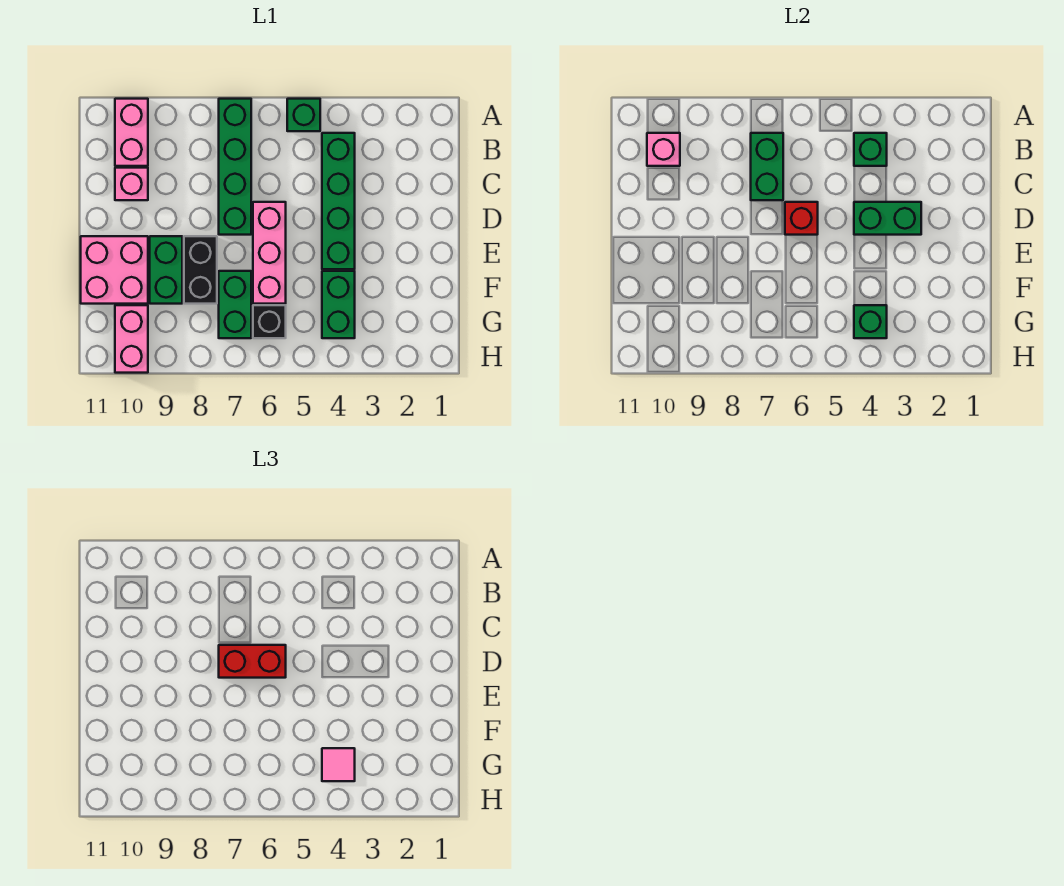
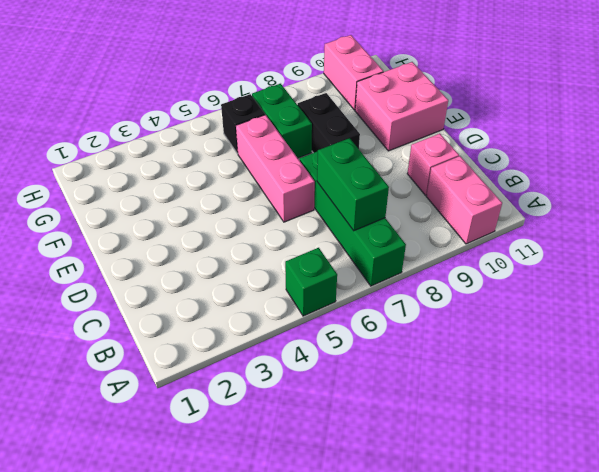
none -> green 1x4 brick [322,133,355,269]
none -> green 1x2 brick [150,236,182,304]
none -> green 1x2 brick [322,271,355,338]

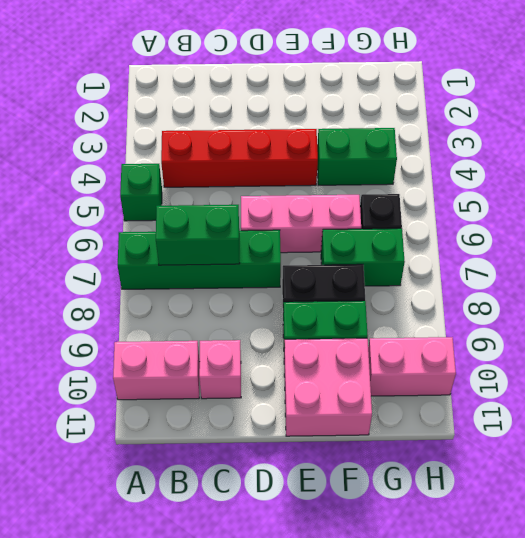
red 1x4 brick [161,129,318,187] -> green 1x4 brick [322,133,355,269]
none -> green 1x1 brick [854,133,887,166]
none -> pink 1x1 brick [647,133,680,166]
none -> green 1x2 brick [854,202,921,235]

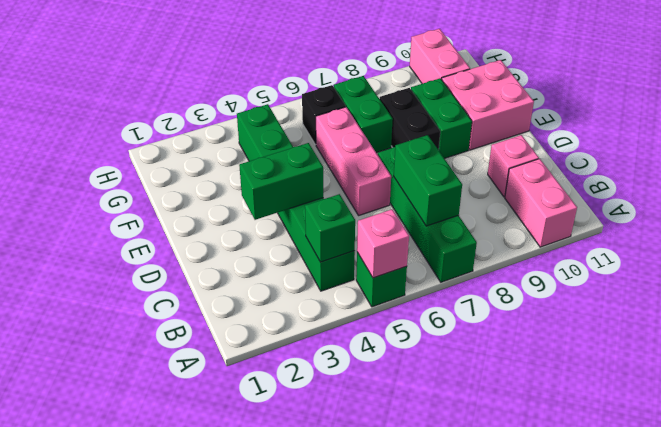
pink 1x1 brick [357,209,409,278] -> pink 1x1 brick moved to [647,133,680,166]
none -> red 1x1 brick [785,202,818,235]
none -> green 1x1 brick [854,305,887,338]
none -> red 1x2 brick [219,645,286,678]

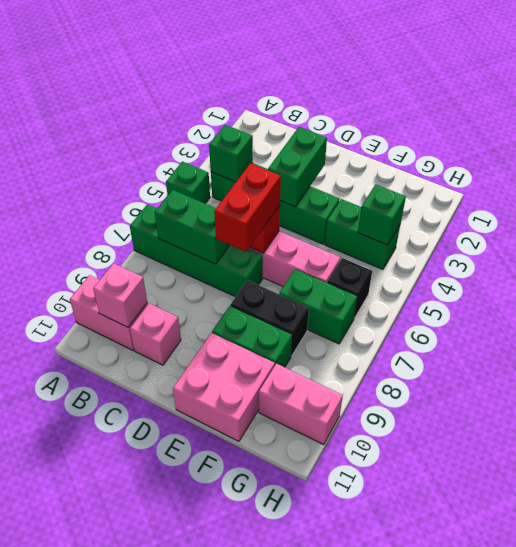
none -> pink 1x1 tile [322,748,355,781]

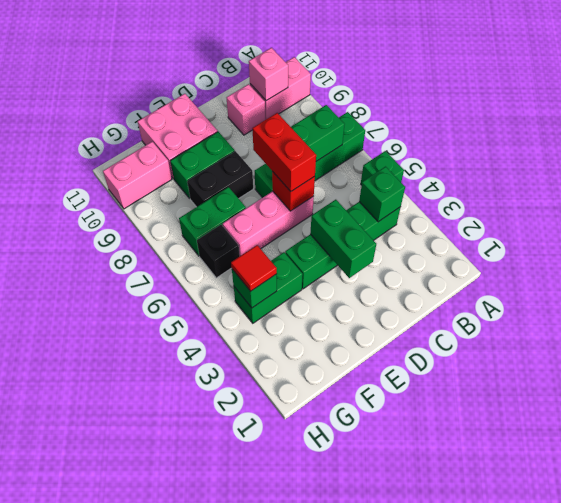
red 1x1 tile [231,245,277,291] -> pink 1x1 tile [322,748,355,781]

